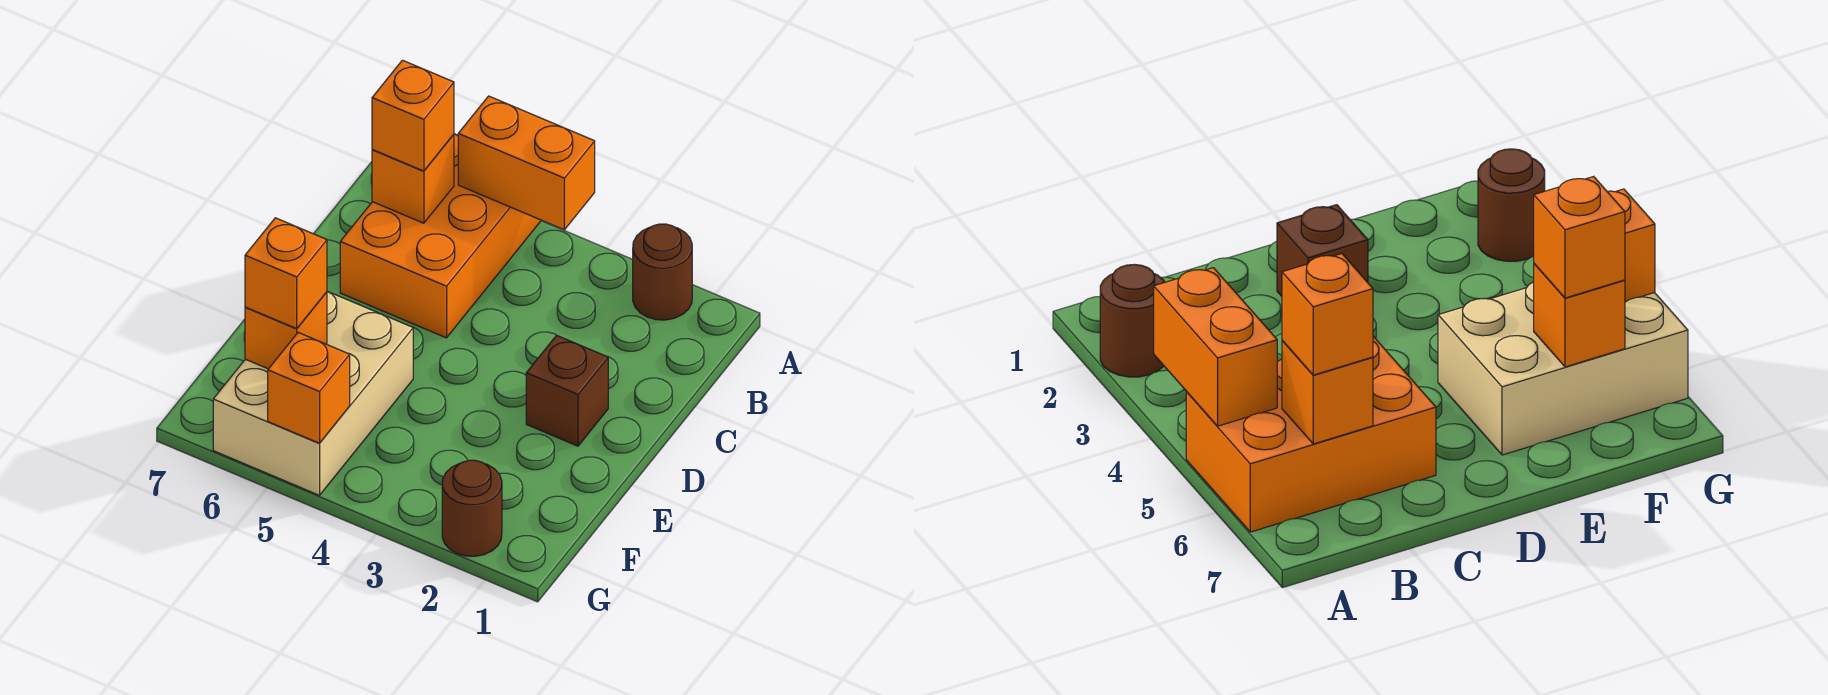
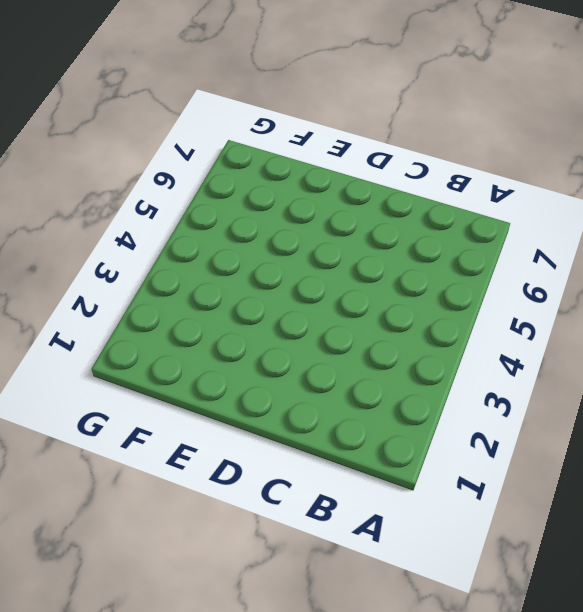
none -> brown 1x1 round brick [633,224,692,320]
none -> orange 2x3 brick [340,134,540,338]

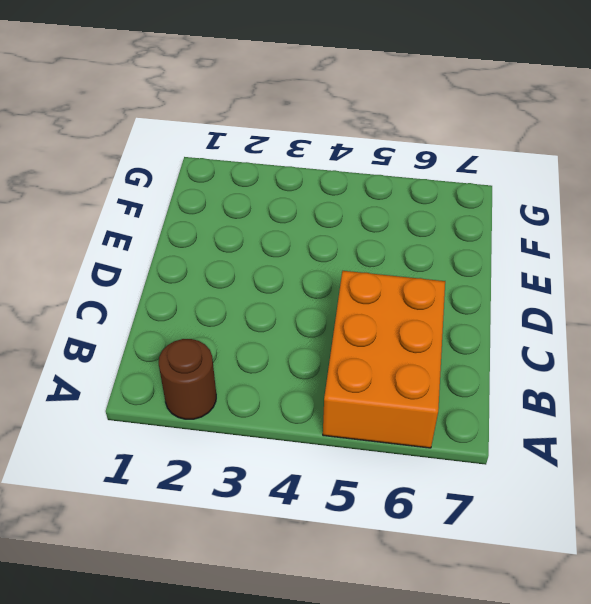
none -> brown 1x1 brick [526,335,608,446]
none -> tan 2x3 brick [213,292,413,495]

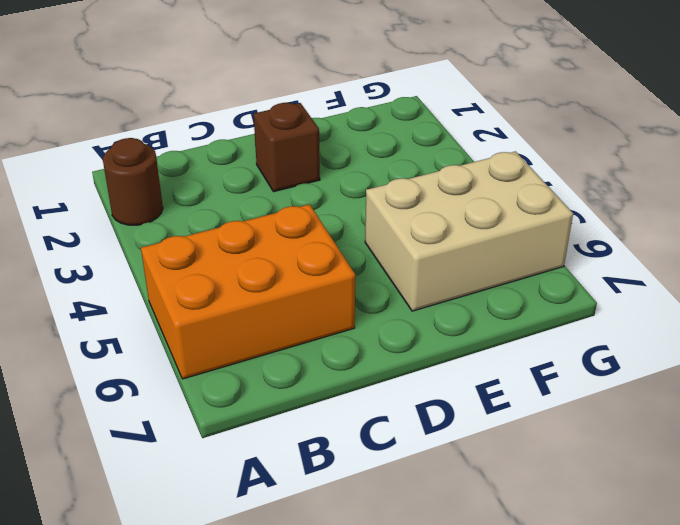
none -> brown 1x1 round brick [442,460,502,556]
none -> orange 1x2 brick [458,96,595,230]

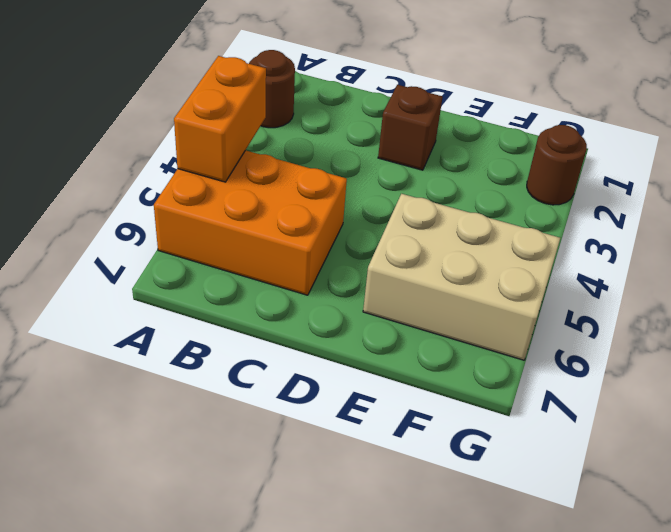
none -> orange 1x1 brick [372,134,454,223]
none -> orange 1x1 brick [245,292,327,369]

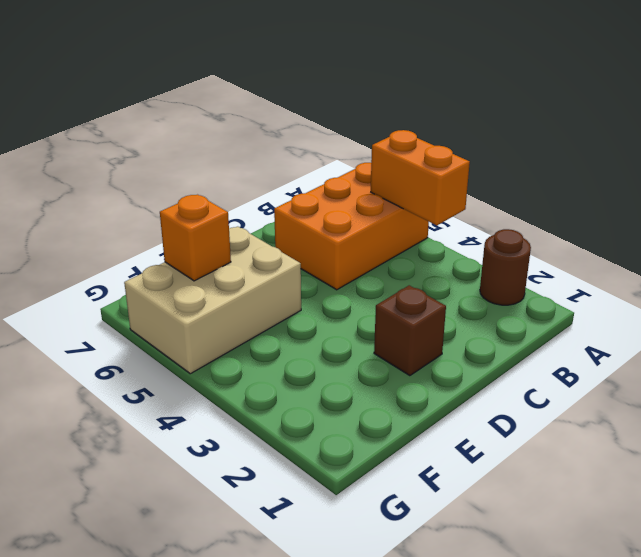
none -> brown 1x1 round brick [442,460,502,556]
none -> orange 1x1 brick [372,134,454,223]

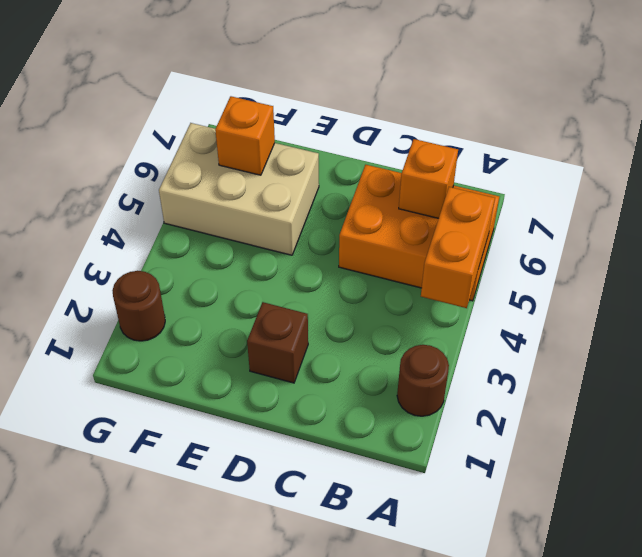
none -> orange 1x1 brick [268,333,350,443]
none -> orange 1x1 brick [372,60,454,171]

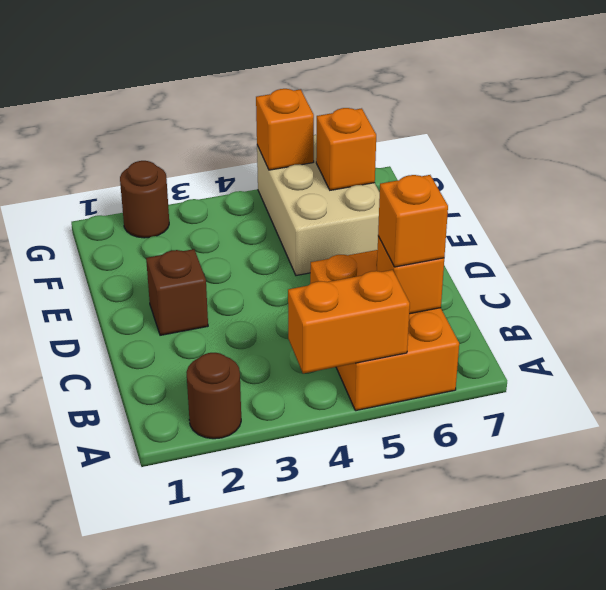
none -> orange 1x1 brick [245,218,327,329]

